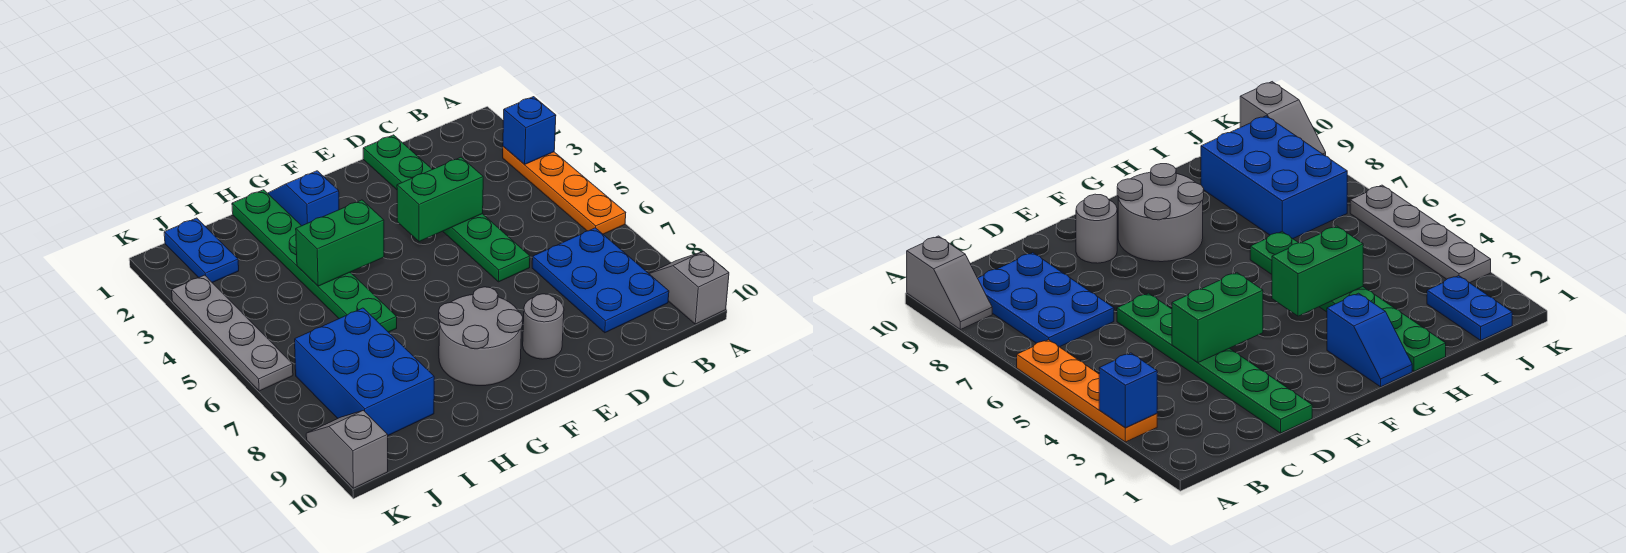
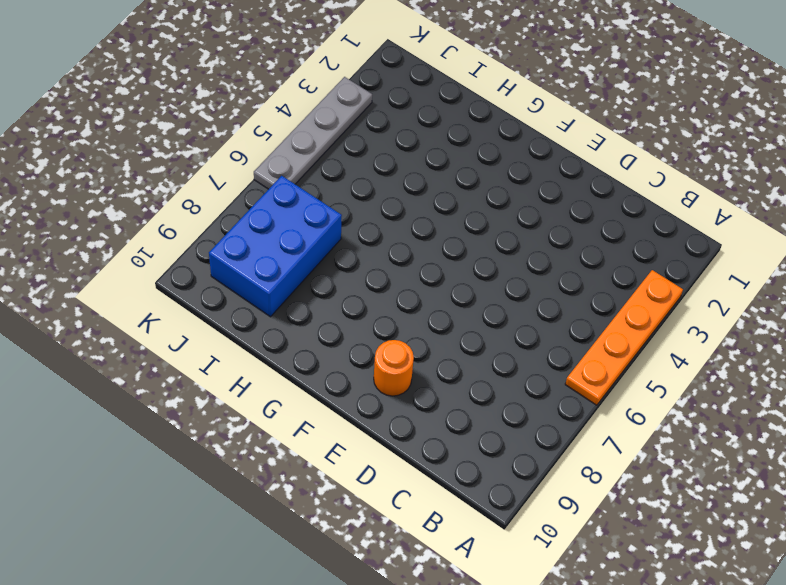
orange 1x1 round brick [374,340,414,396] -> grey 1x1 round brick [523,294,564,359]
none -> grey 1x2 slope [649,251,729,324]
none -> blue 2x3 plate [532,228,669,333]
none -> green 1x6 plate [363,135,530,282]

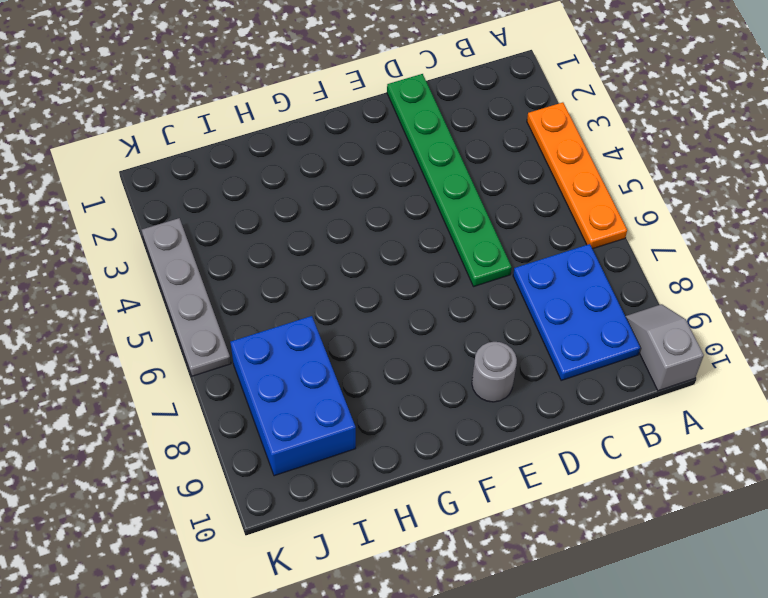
none -> grey 2x2 round brick [439,287,523,386]
none -> blue 1x2 slope [268,171,339,226]
none -> green 1x6 plate [232,190,397,332]

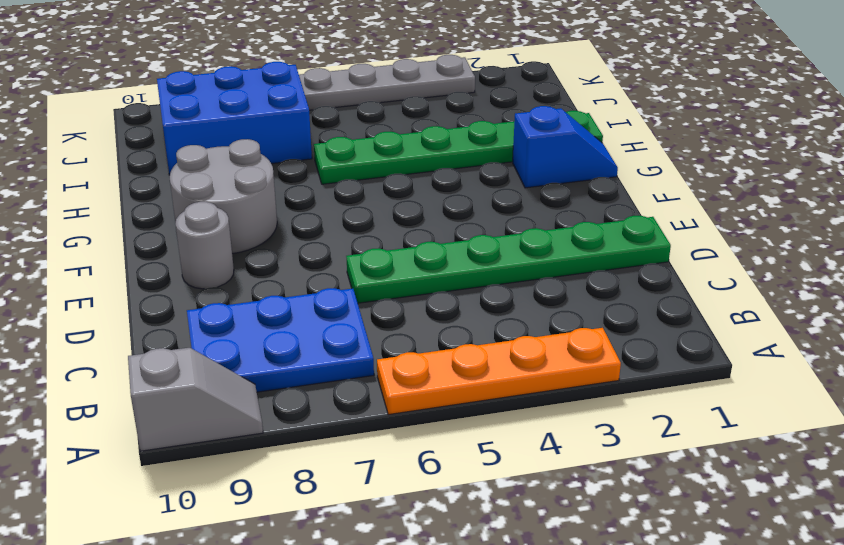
none -> blue 1x2 plate [164,218,239,283]
none -> grey 1x2 slope [306,410,388,488]
none -> blue 1x1 brick [503,97,556,165]

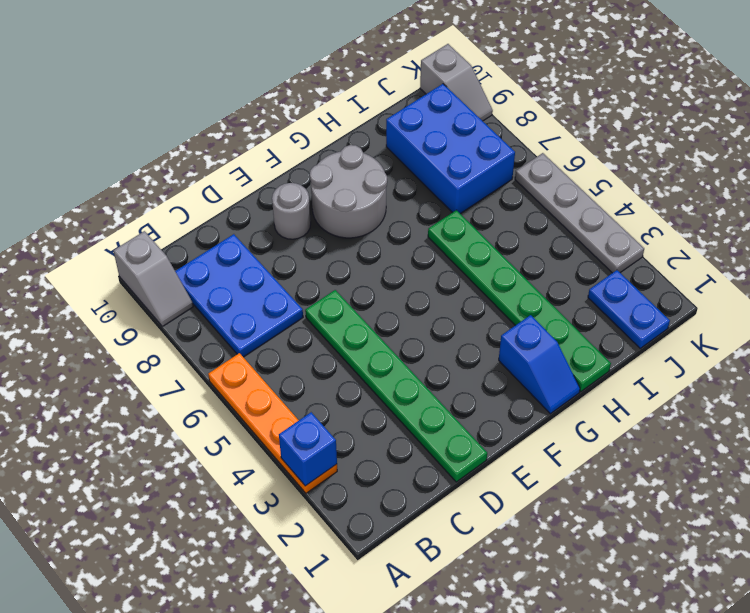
none -> green 1x2 brick [397,157,483,242]
none -> green 1x2 brick [296,200,384,286]

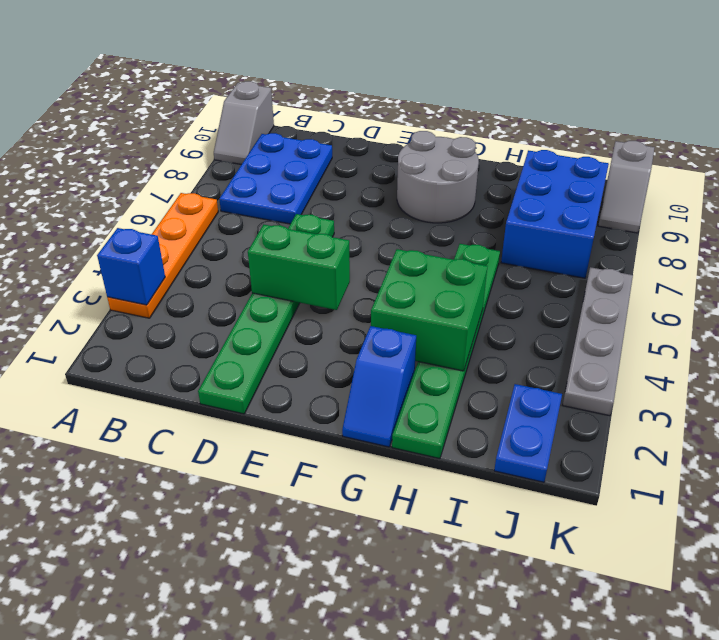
green 2x2 brick [371,249,487,371] -> green 1x2 brick [296,200,384,286]
none -> grey 1x1 round brick [523,294,564,359]

